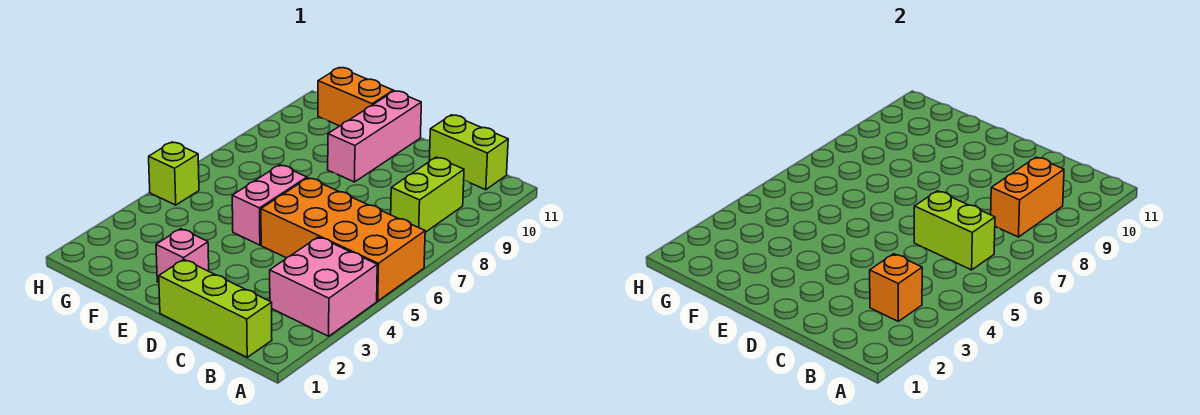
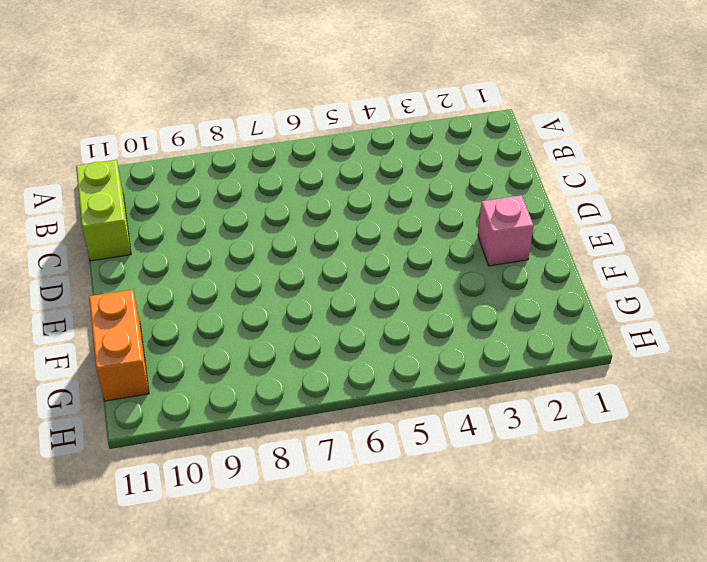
none -> pink 2x2 brick [270,237,377,336]
none -> orange 2x4 brick [261,178,425,301]
none -> lime 1x3 brick [159,259,272,357]

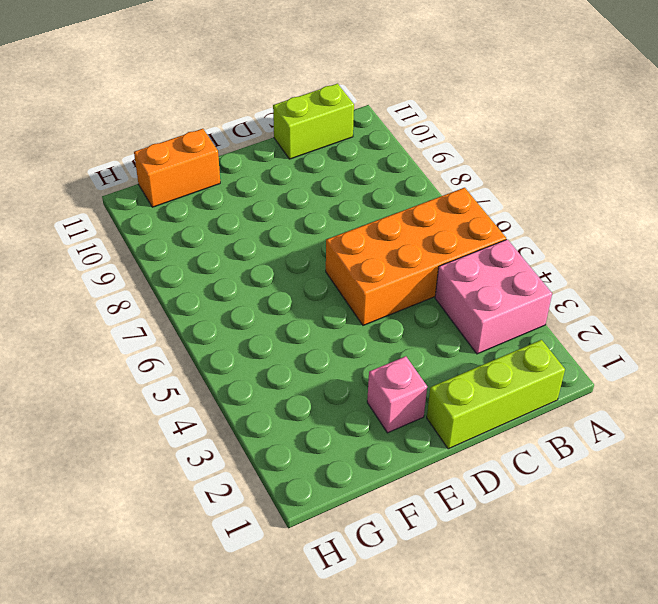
none -> lime 1x2 brick [391,157,464,232]
none -> pink 1x2 brick [232,165,307,245]
none -> pink 1x3 brick [328,91,421,182]

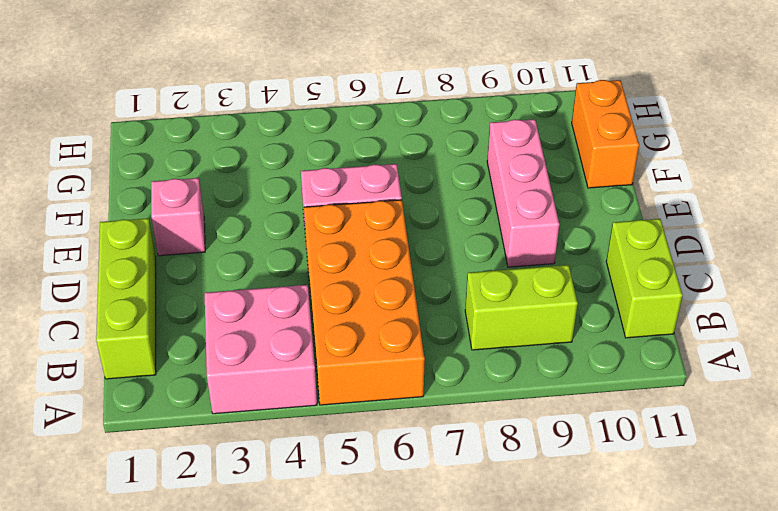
pink 1x3 brick [487,119,559,267] -> pink 1x3 brick turned to [328,91,421,182]
none -> lime 1x1 brick [149,142,199,205]
none -> orange 1x1 brick [870,254,922,321]
none -> lime 1x2 brick [914,191,995,270]

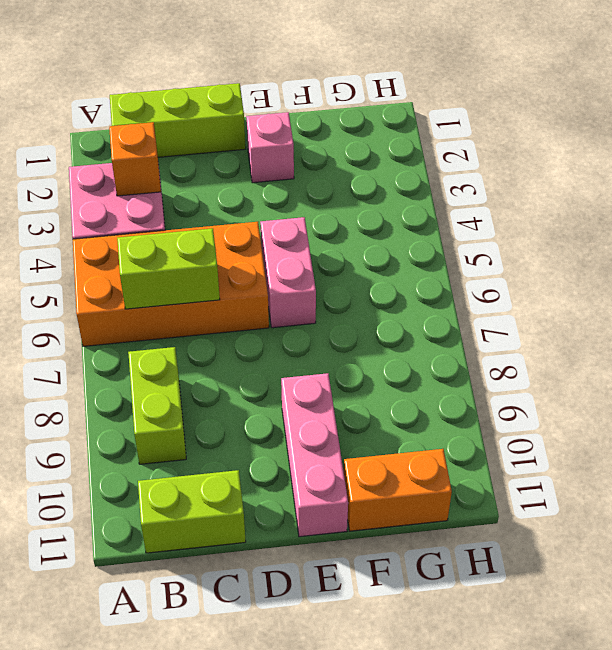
none -> lime 1x1 brick [149,142,199,205]
none -> orange 1x2 brick [991,157,1064,237]

